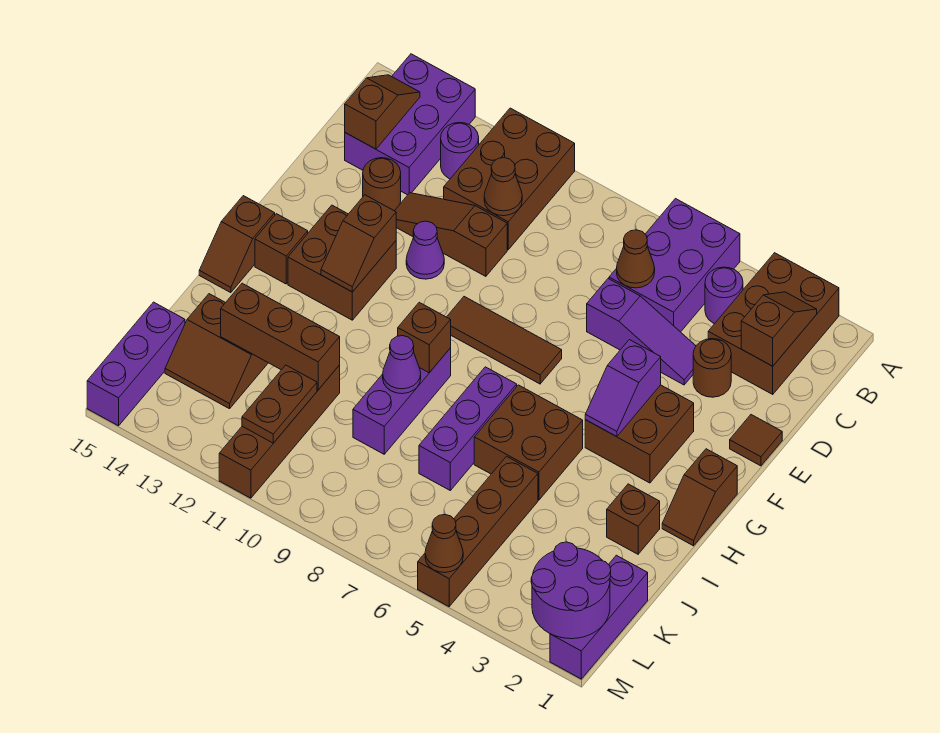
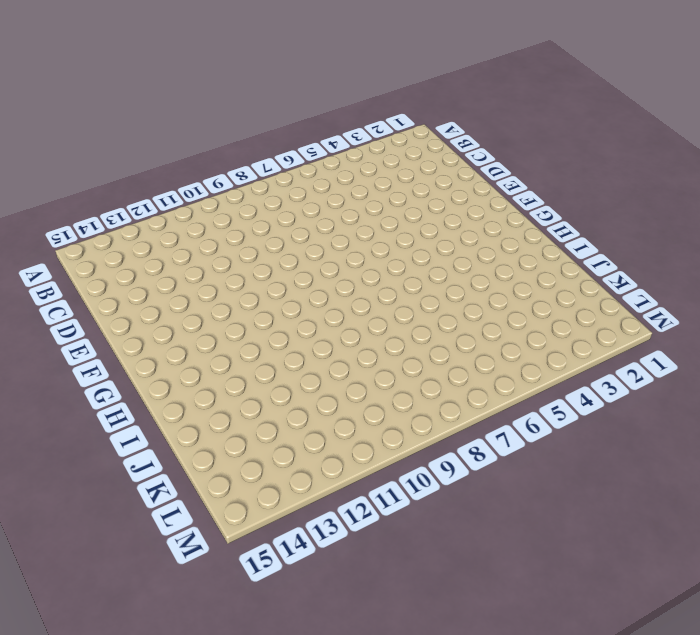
none -> brown 2x3 brick [708,253,839,394]
none -> purple 2x3 brick [609,199,740,332]
none -> brown 2x3 brick [444,108,575,250]
none -> purple 2x3 brick [345,54,475,195]

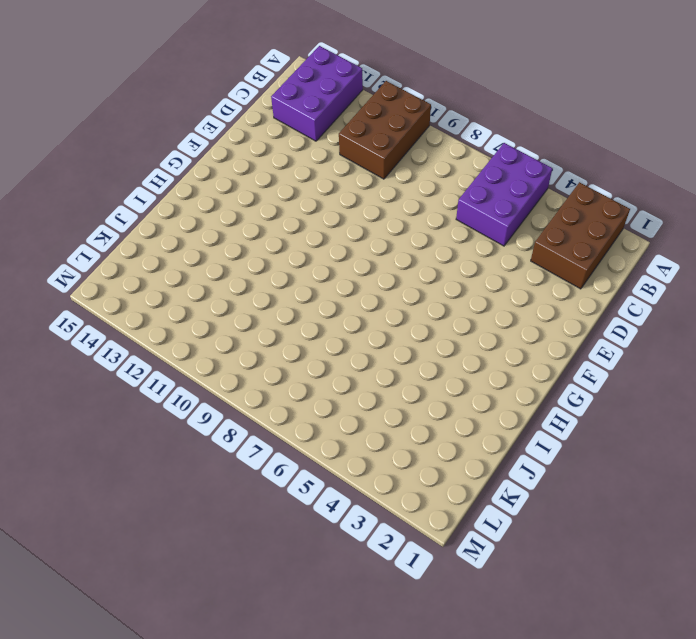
none -> purple 1x1 round brick [705,267,743,324]
none -> purple 1x1 round brick [441,123,479,179]
none -> brown 1x1 round brick [693,339,731,397]
none -> purple 1x3 slope [587,279,696,385]

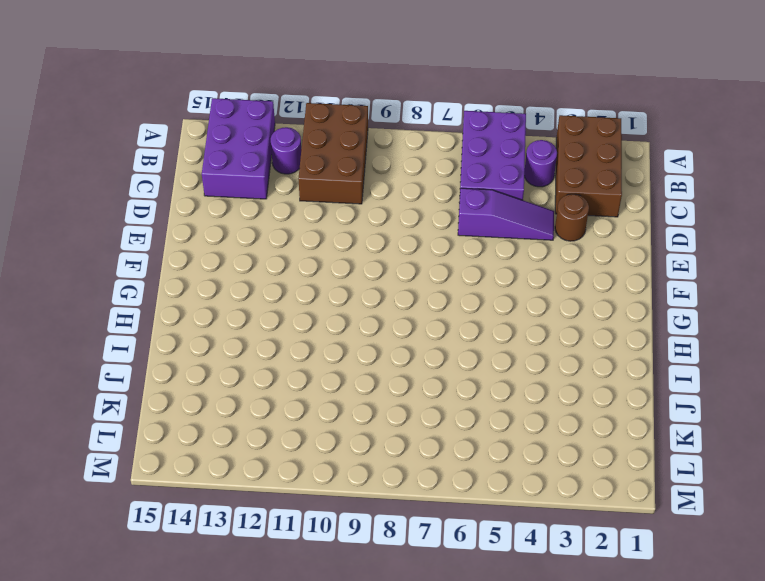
none -> brown 1x3 slope [395,193,507,276]
none -> brown 1x1 round brick [363,158,401,211]
none -> brown 1x1 tile [730,415,782,466]
none -> purple 1x1 cone [406,221,444,279]

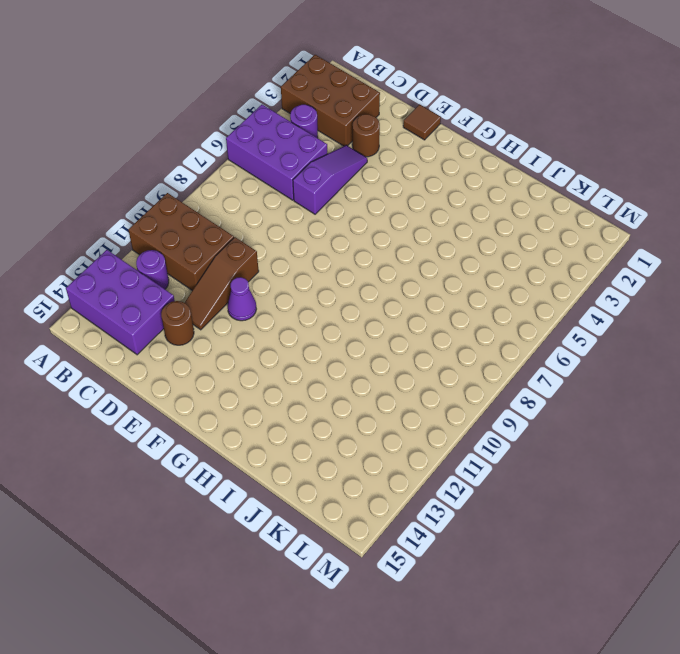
none -> brown 2x2 brick [585,385,694,483]
none -> brown 1x3 tile [447,297,562,384]
none -> brown 2x2 brick [288,205,396,320]
none -> brown 1x2 slope [662,449,737,546]

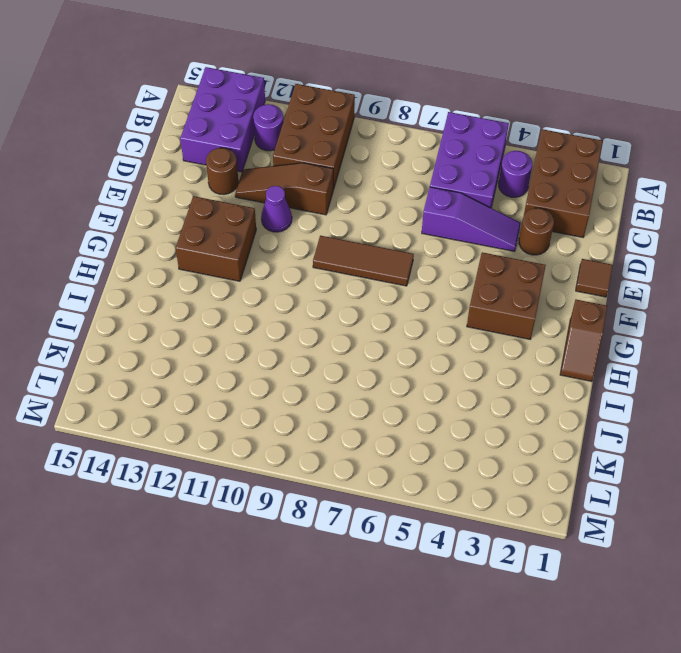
none -> brown 1x1 brick [255,214,308,284]
none -> brown 1x2 slope [199,196,275,293]
none -> brown 2x2 brick [474,385,583,500]
none -> purple 1x3 brick [419,367,517,490]

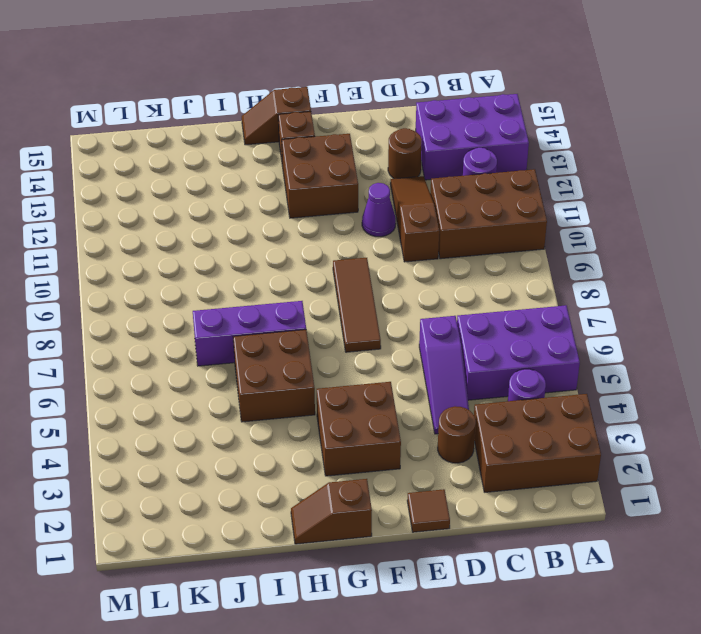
none -> purple 1x3 brick [353,348,451,454]
none -> brown 1x1 brick [607,484,660,554]
none -> brown 1x4 brick [418,456,538,607]
none -> brown 1x4 brick [219,365,340,498]

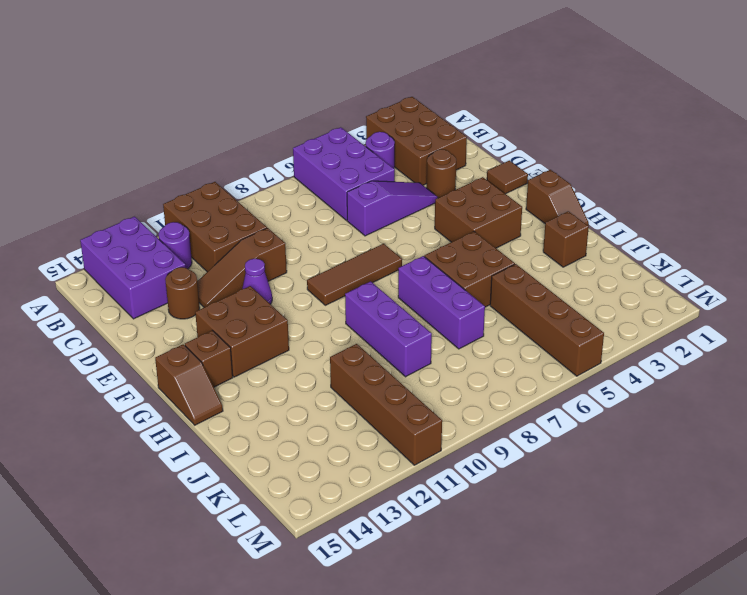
none -> brown 2x2 slope [165,294,268,409]
none -> purple 1x3 brick [550,555,648,679]
none -> purple 1x3 brick [87,302,185,426]
none -> brown 1x2 slope [741,292,817,366]

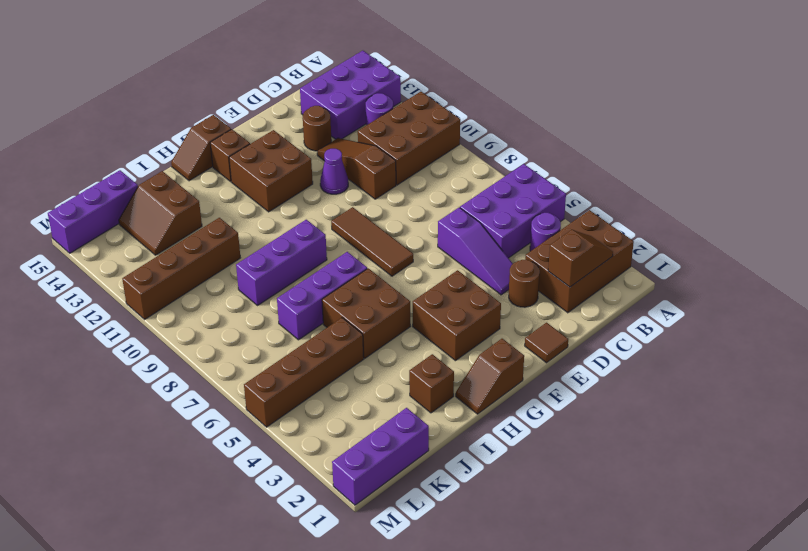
none -> brown 1x2 slope [345,75,420,149]
none -> brown 1x1 cone [617,230,655,288]
none -> brown 1x1 cone [484,158,522,216]
none -> purple 1x2 slope [585,340,661,437]

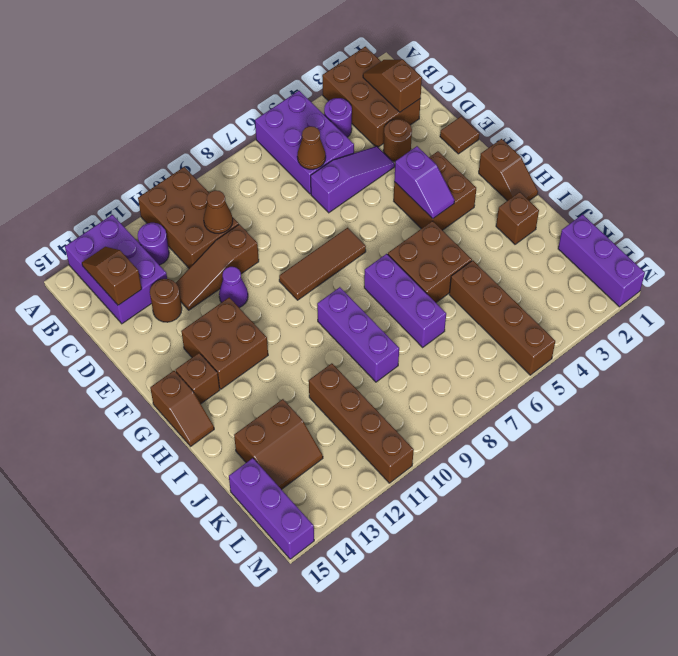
none -> brown 1x2 slope [321,195,396,292]
none -> brown 1x1 brick [398,302,451,373]
none -> purple 1x1 cone [383,336,421,394]
none -> brown 1x3 brick [221,283,340,390]

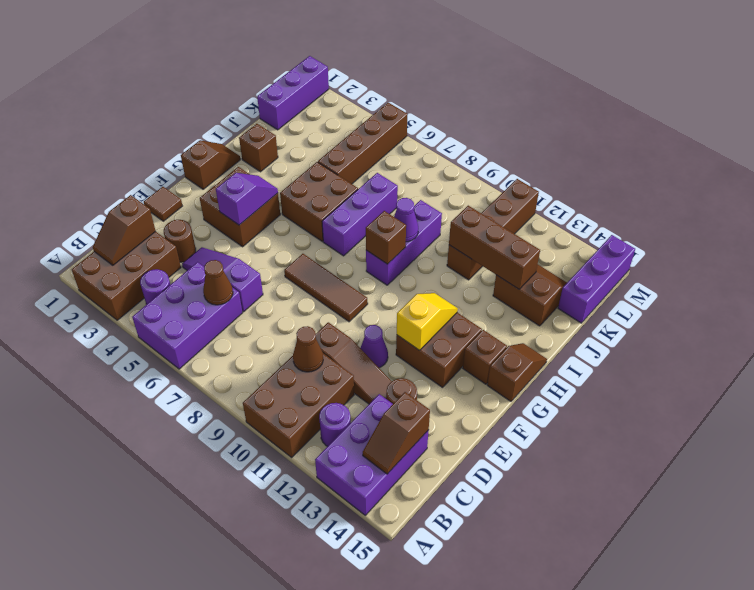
yellow 1x2 slope [397,293,458,350] -> brown 1x2 slope [321,195,396,292]
none -> brown 1x2 plate [242,365,317,443]
none -> purple 2x2 round brick [531,542,611,639]
none -> brown 1x1 cone [425,515,463,573]

